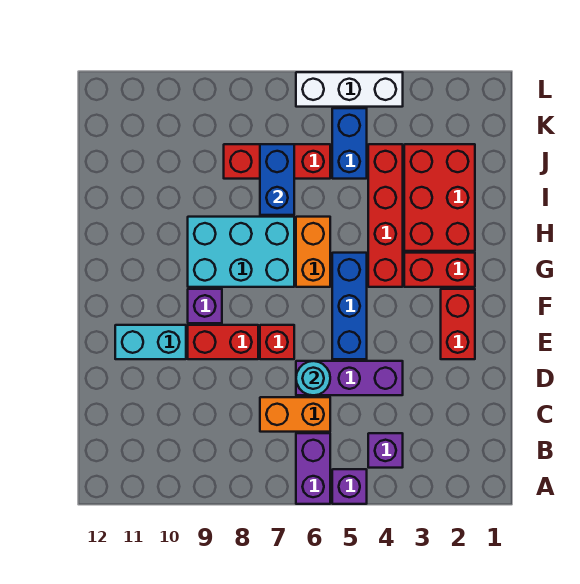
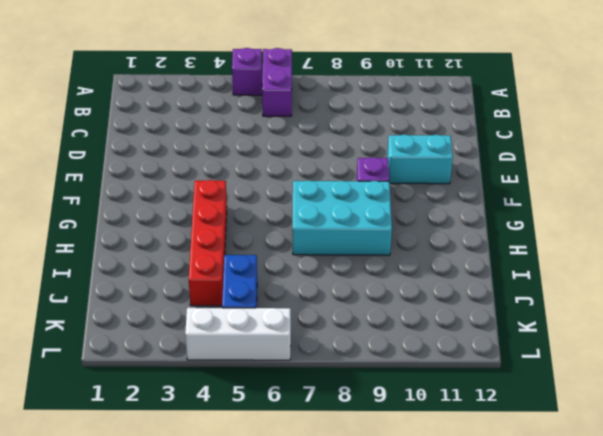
none -> purple 1x1 brick [368,433,403,468]
none -> orange 1x2 brick [260,397,330,432]
none -> purple 1x3 brick [296,361,403,395]

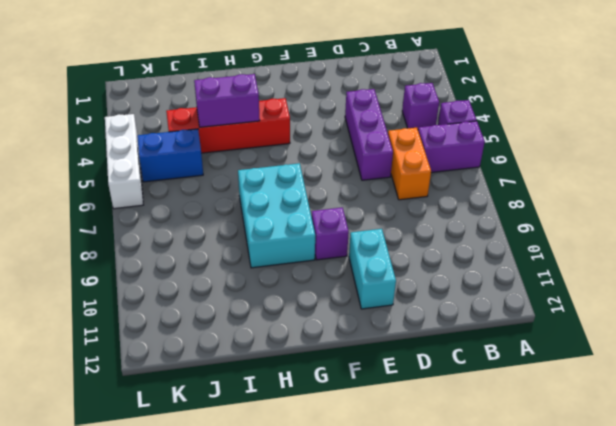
purple 1x2 brick [194,74,260,127] -> none
none -> red 1x2 brick [441,289,475,359]
none -> blue 1x3 brick [332,253,367,359]
none -> red 1x1 brick [260,325,294,359]

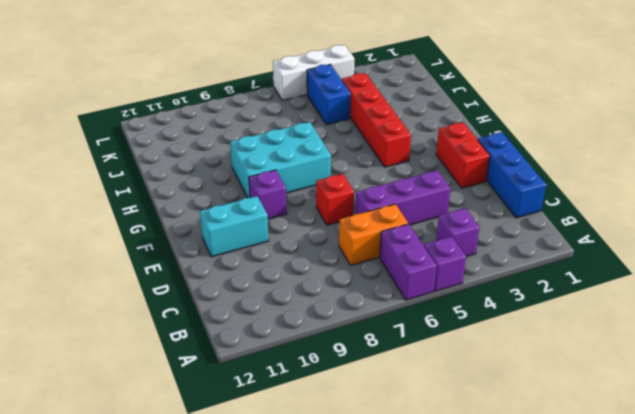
blue 1x3 brick [478,132,546,218] -> blue 1x3 brick moved to [332,253,367,359]
none -> red 1x2 brick [188,325,258,359]
none -> red 1x2 brick [404,253,475,287]
none -> orange 1x2 brick [296,217,330,287]

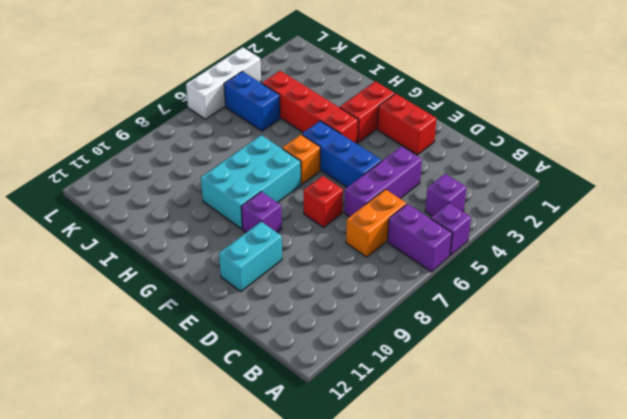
orange 1x1 brick [282,135,320,184] -> orange 1x2 brick [296,217,330,287]
none -> red 1x2 brick [188,325,258,359]
none -> red 2x3 brick [404,144,475,251]
none -> red 1x3 brick [224,144,330,179]

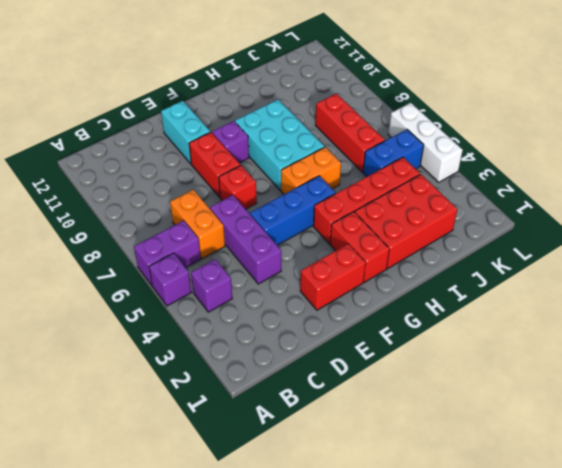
none -> cyan 1x1 round brick [296,361,330,395]
none -> blue 1x2 brick [260,144,294,215]

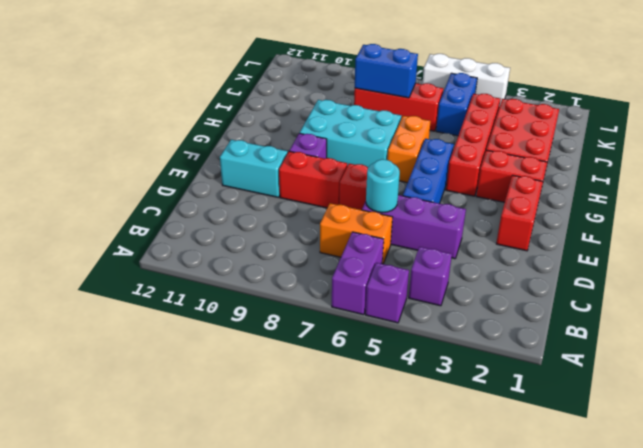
blue 1x2 brick [355,44,418,98] -> blue 1x2 brick turned to [260,144,294,215]

